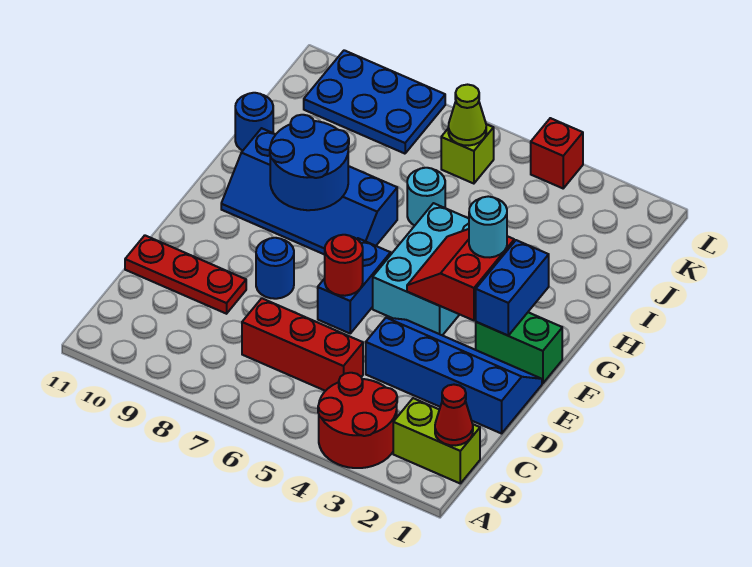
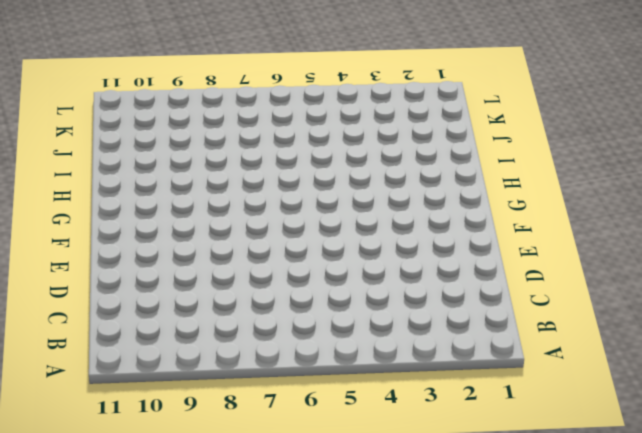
none -> red 2x2 round brick [318,373,397,468]
none -> lime 1x2 brick [393,398,480,483]
none -> red 1x3 brick [242,298,363,391]

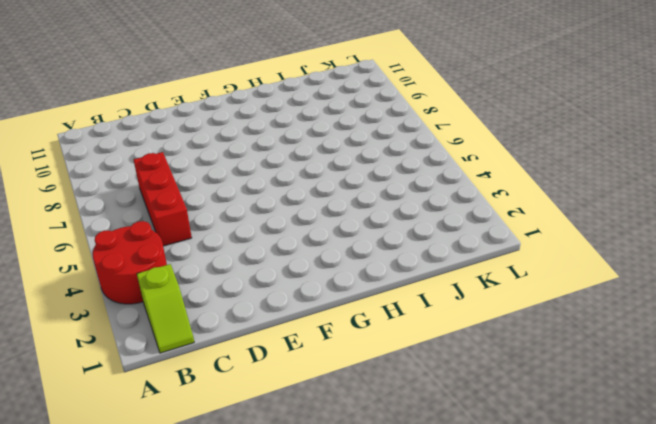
lime 1x2 slope [137,264,194,353] -> lime 1x2 brick [393,398,480,483]
none -> blue 2x4 slope [366,318,542,434]
none -> red 1x3 plate [125,235,246,314]
none -> blue 1x2 brick [318,238,391,333]

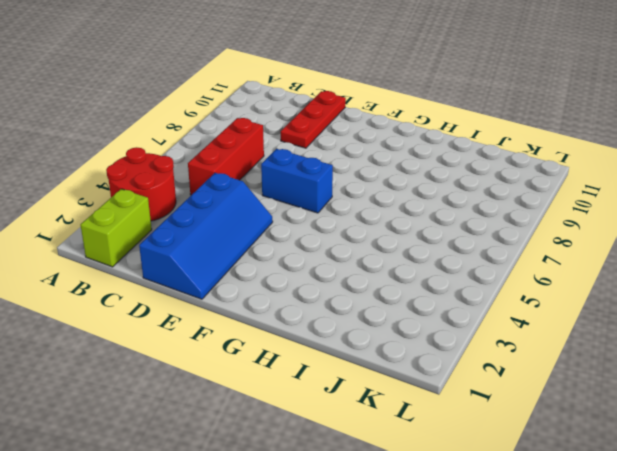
none -> blue 1x1 round brick [256,238,294,299]
none -> green 1x2 brick [476,312,562,384]
none -> cyan 2x3 brick [373,203,469,335]

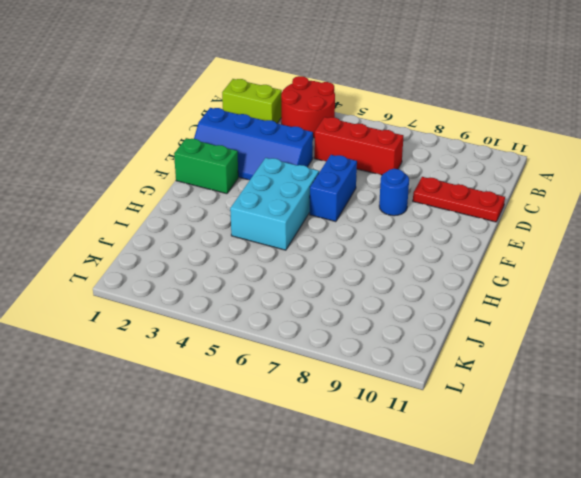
none -> blue 2x4 slope [221,128,397,255]
none -> cyan 1x1 round brick [407,168,445,226]
none -> blue 1x1 round brick [235,93,273,151]

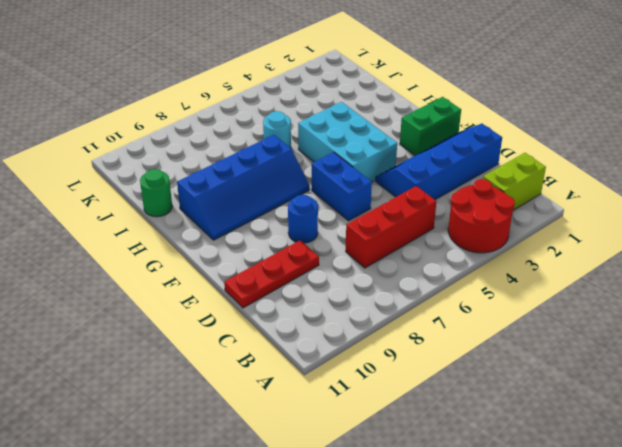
green 1x1 round brick [140,169,172,217] -> blue 1x1 round brick [235,93,273,151]
none -> lime 1x1 brick [441,124,494,184]
none -> blue 2x3 plate [304,50,445,154]
none -> red 1x1 brick [531,118,583,188]

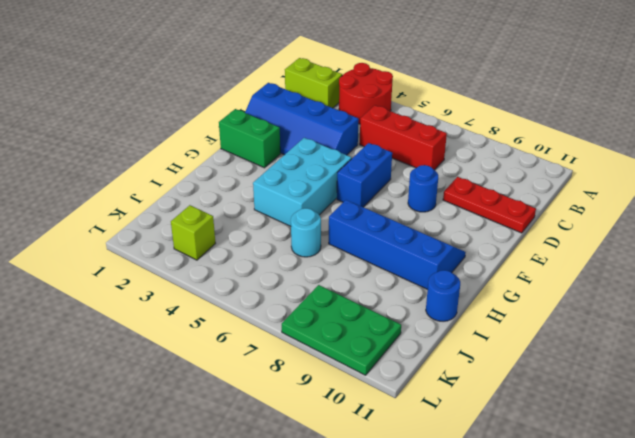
lime 1x1 brick [171,205,215,260] -> lime 1x1 brick moved to [441,124,494,184]
green 2x3 plate [282,285,401,375] -> blue 2x3 plate [304,50,445,154]
none -> red 1x1 brick [531,118,583,188]
none -> red 1x1 cone [435,385,473,446]
none -> red 1x1 round brick [325,235,363,296]

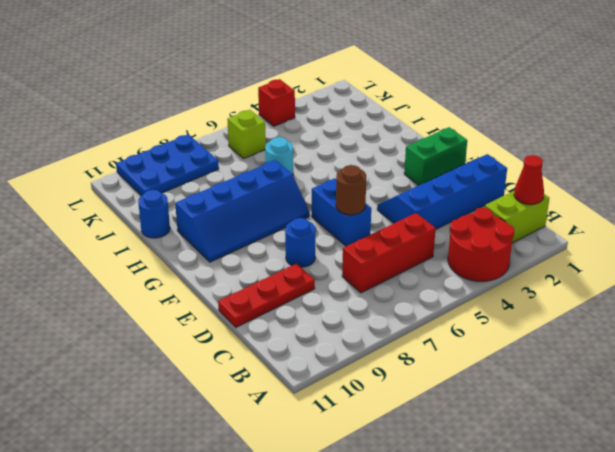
brown 1x1 round brick [336,165,366,215] -> red 1x1 round brick [325,235,363,296]
none -> cyan 2x3 brick [373,203,469,335]
none -> blue 1x2 brick [476,240,549,335]
none -> red 2x2 slope [407,229,514,320]

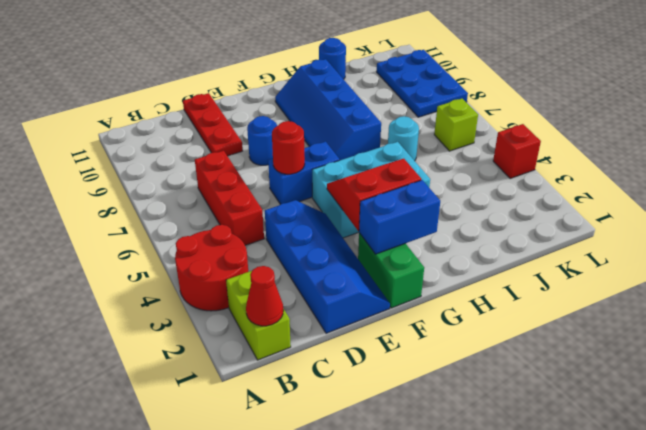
none -> blue 2x2 round brick [270,115,349,210]
none -> lime 1x1 cone [448,85,486,146]
none -> cyan 1x1 round brick [469,196,507,257]

